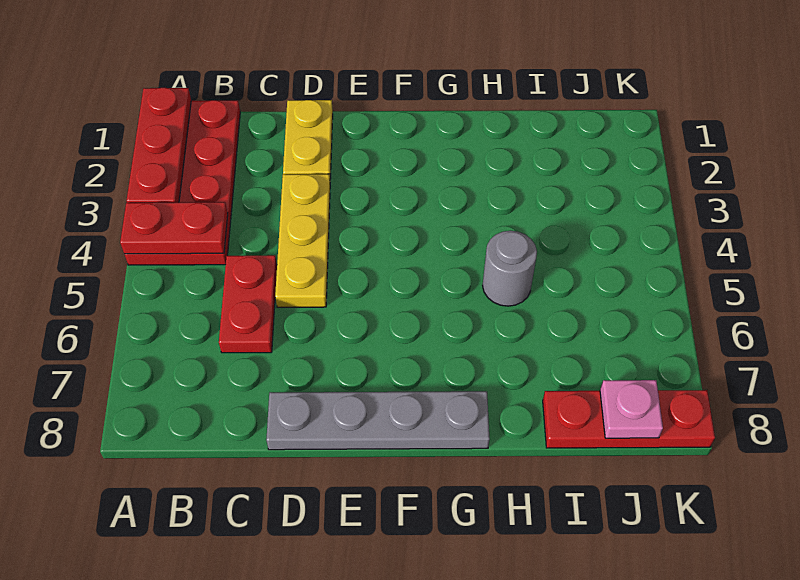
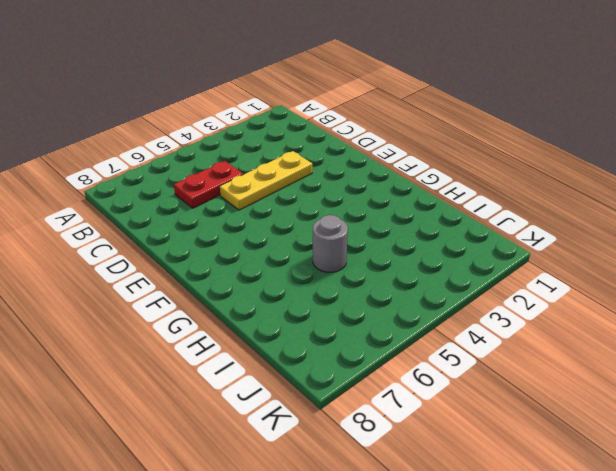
none -> red 2x4 plate [125,100,240,265]
none -> yellow 1x2 plate [283,100,333,179]

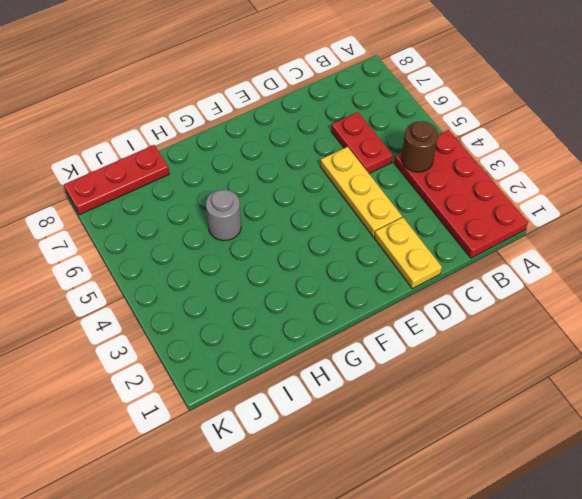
brown 1x1 round brick [401,121,438,172] -> red 1x2 plate [120,202,228,254]
none -> grey 1x4 plate [266,391,490,450]
none -> red 1x3 plate [127,88,191,203]

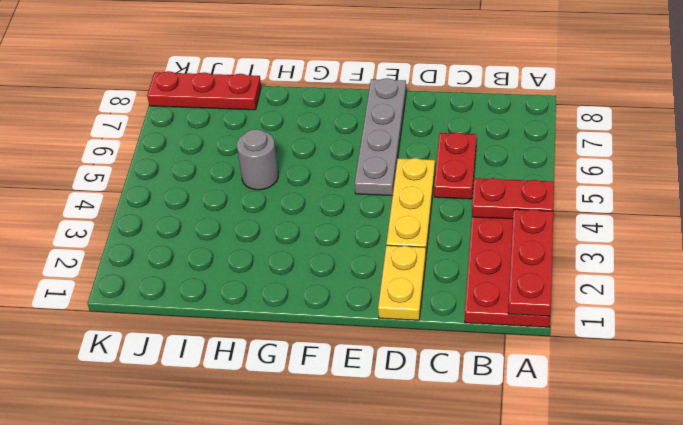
grey 1x4 plate [355,78,406,196] -> grey 1x4 plate turned to [266,391,490,450]
none -> pink 1x1 plate [600,380,663,438]

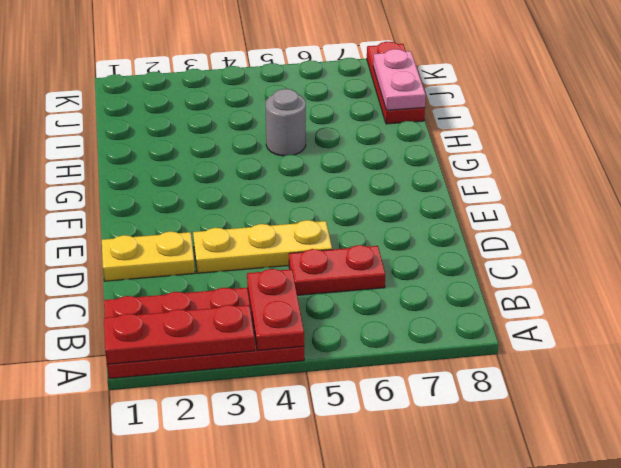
pink 1x2 plate [373,49,426,110] -> pink 1x1 plate [600,380,663,438]
none -> grey 1x4 plate [266,391,490,450]

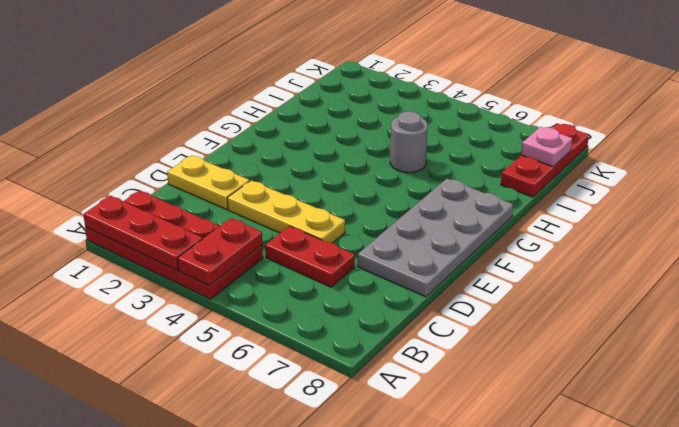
grey 2x4 plate [358,179,513,297] -> grey 1x4 plate [266,391,490,450]

